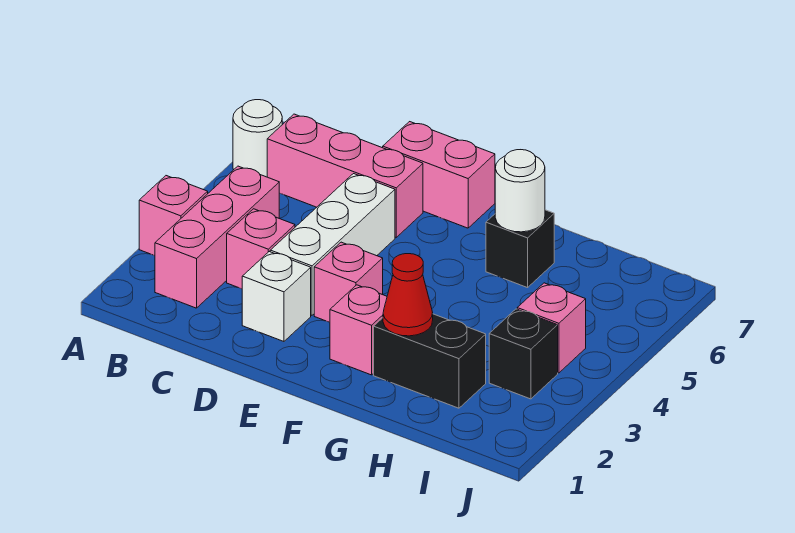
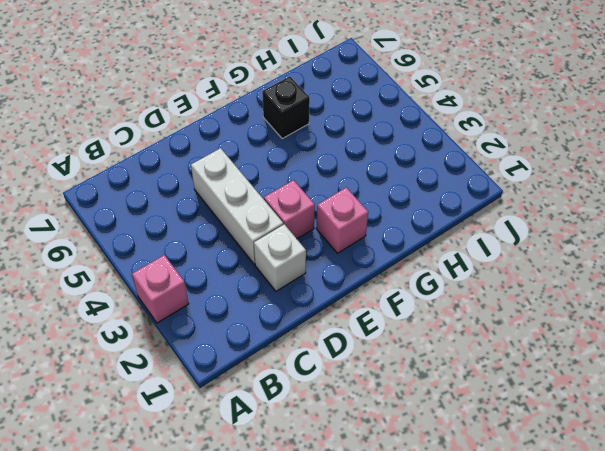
none -> white 1x1 round brick [233,100,282,177]
none -> pink 1x3 brick [155,166,279,308]
none -> pink 1x3 brick [267,114,423,237]

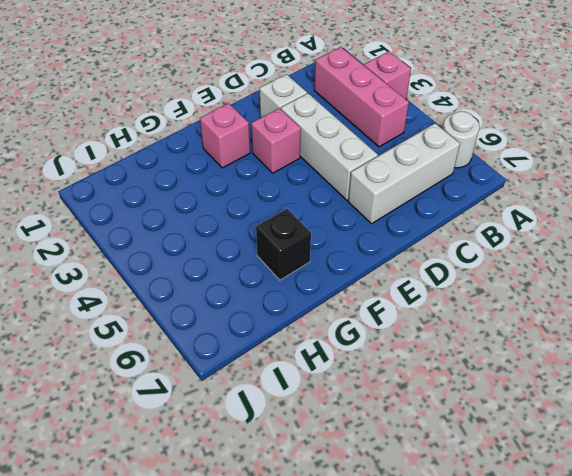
white 1x3 brick [348,123,460,224] -> pink 1x3 brick [267,114,423,237]
none -> pink 1x1 brick [227,209,295,289]
none -> pink 1x2 brick [383,122,495,228]
none -> black 1x2 brick [374,314,486,408]

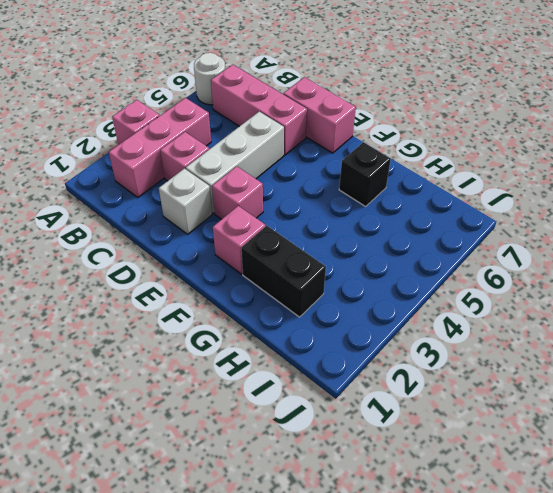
none -> black 1x1 brick [489,309,558,399]
none -> pink 1x1 brick [517,283,586,373]
none -> red 1x1 cone [383,254,433,336]

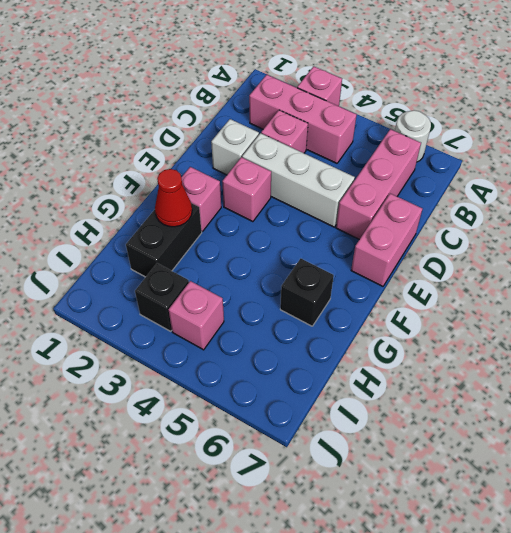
none -> white 1x1 round brick [495,150,545,232]

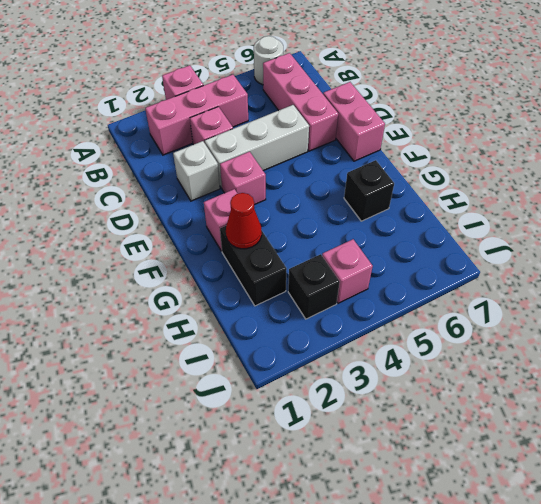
none -> white 1x1 round brick [495,150,545,232]

